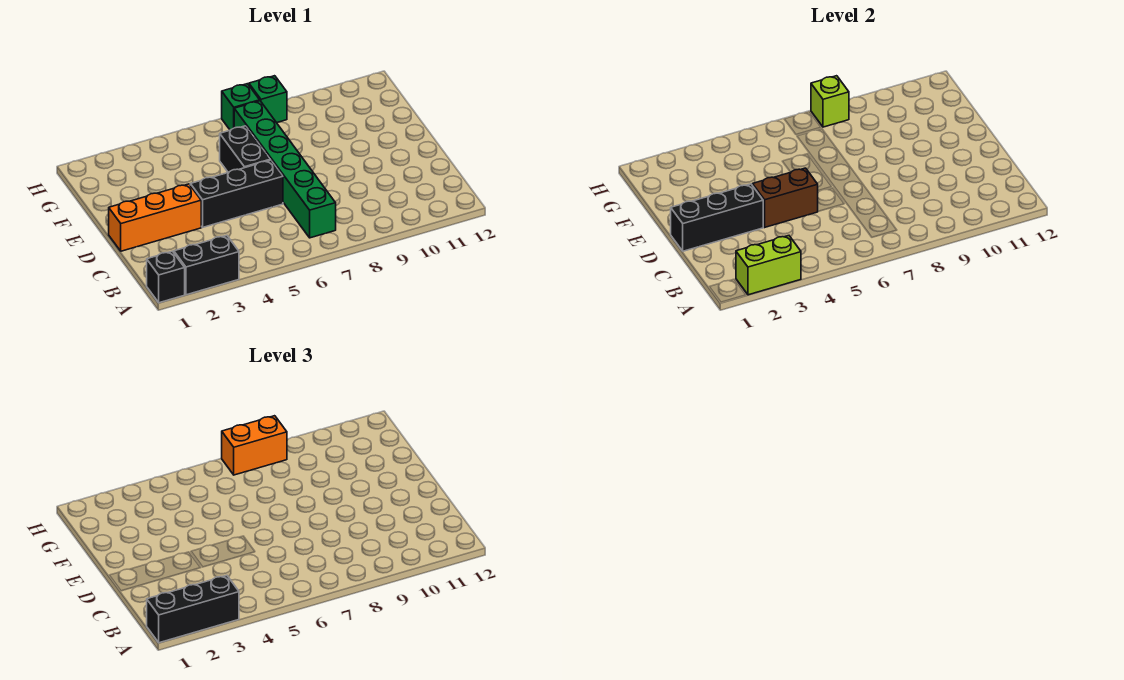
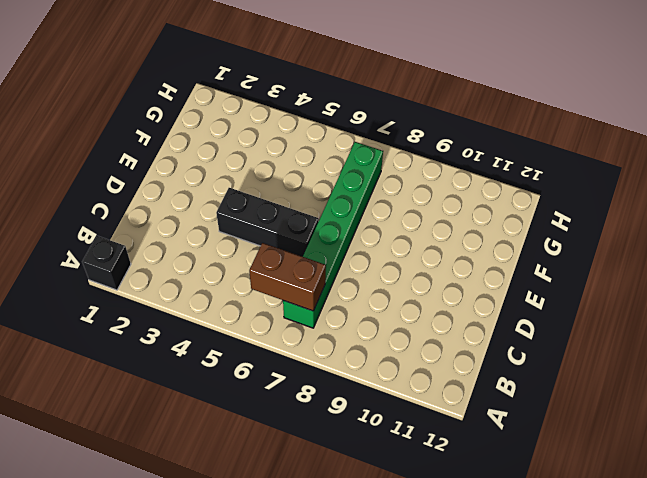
brown 1x2 brick [249,243,326,311] -> brown 1x2 brick moved to [752,168,818,227]
none -> black 1x2 brick [174,236,239,295]
none -> orange 1x3 brick [109,184,201,251]
none -> black 1x2 brick [220,126,270,172]

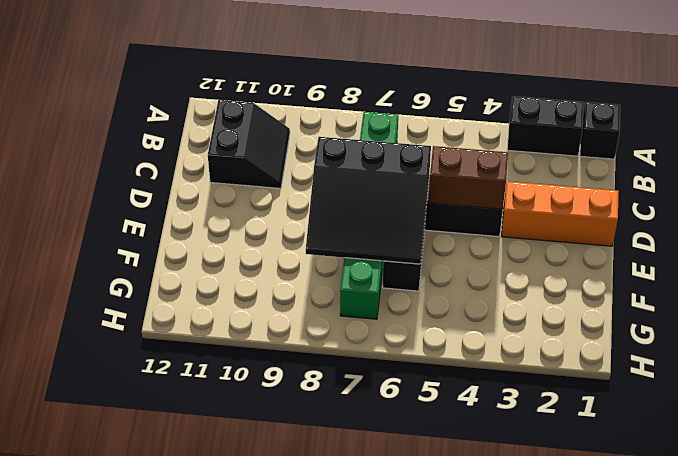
black 2x2 slope [208,100,290,188] -> none
black 3x3 slope [306,137,431,264] -> none
none -> green 1x1 brick [222,84,260,130]
none -> green 1x1 brick [249,76,287,123]
none -> lime 1x2 brick [736,236,801,295]

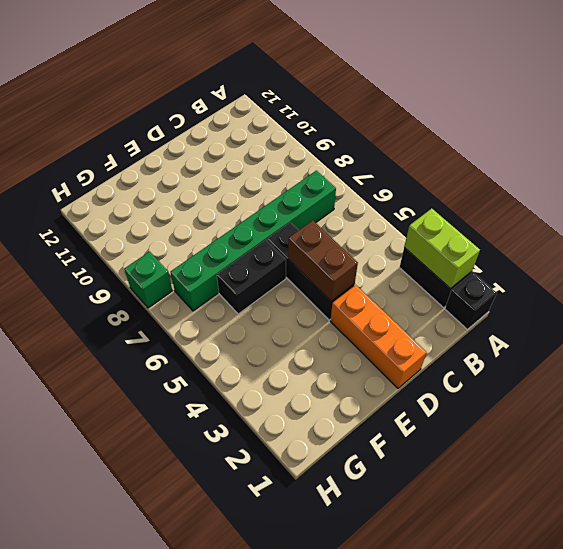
none -> green 1x1 brick [222,84,260,130]
none -> black 1x3 brick [671,184,763,251]
none -> lime 1x1 brick [811,76,849,127]

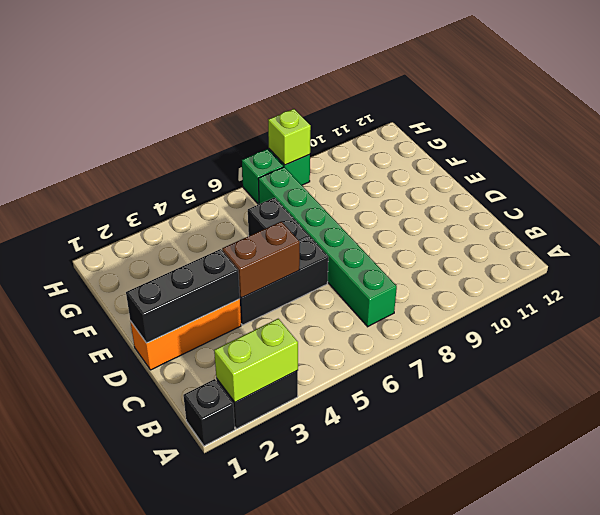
none -> black 1x3 brick [147,576,239,643]
none -> orange 1x2 brick [222,416,287,475]

